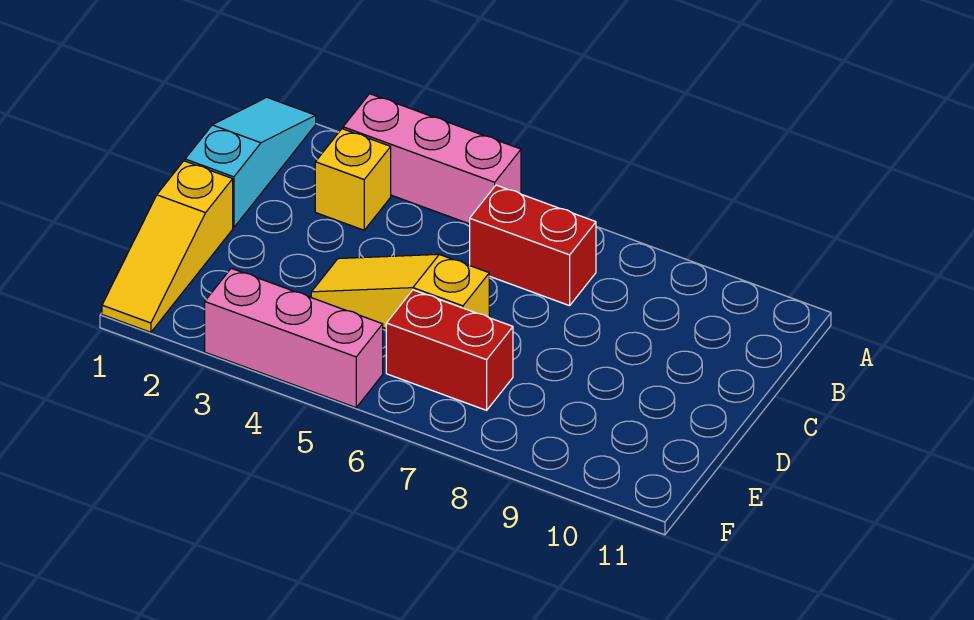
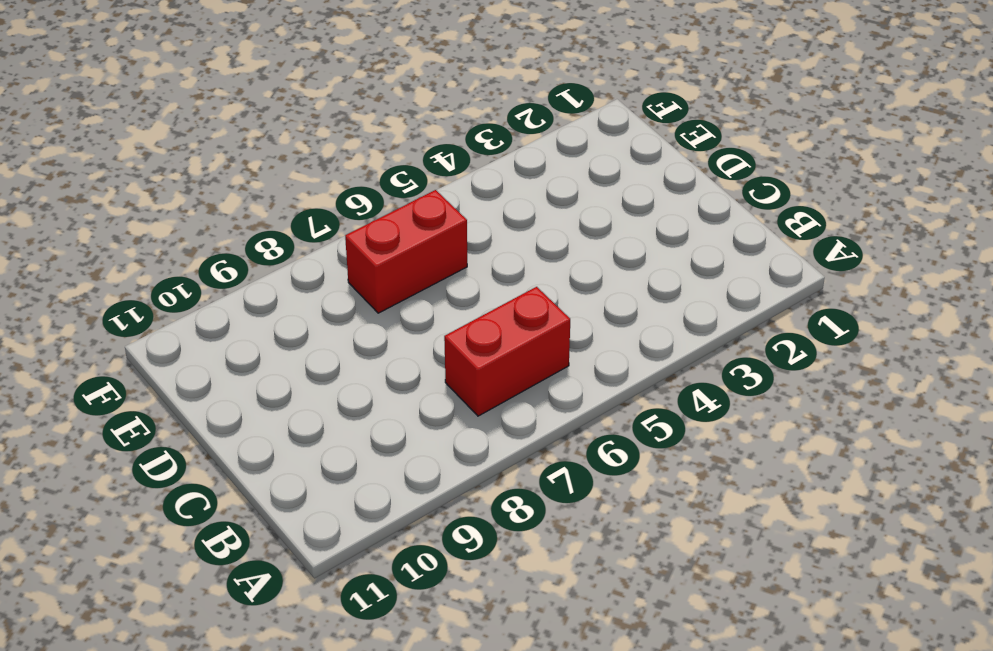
none -> cyan 1x3 slope [185,97,316,228]
none -> pink 1x3 brick [343,94,521,224]

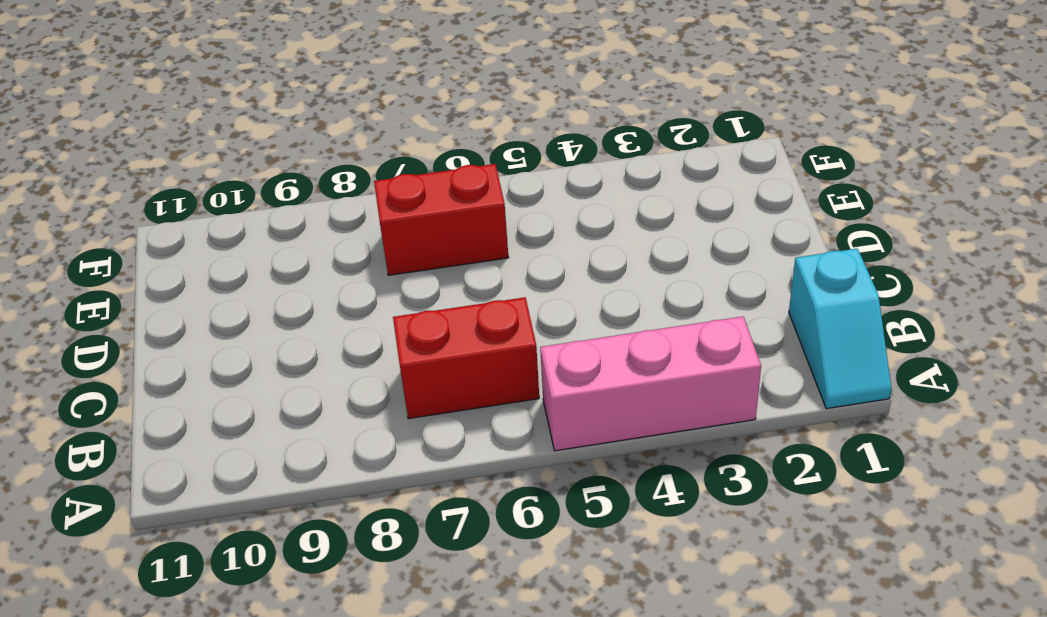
cyan 1x2 slope [789,248,892,409] -> cyan 1x3 slope [185,97,316,228]
none -> yellow 1x1 brick [315,129,391,230]
none -> yellow 1x3 slope [102,161,233,332]

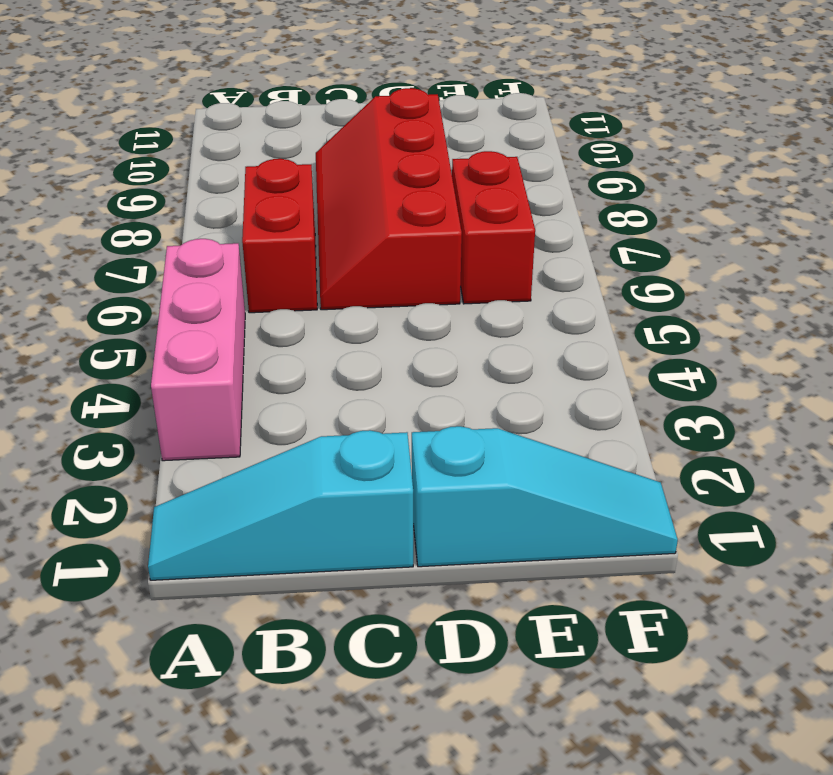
red 2x4 slope [316,88,462,310] -> yellow 1x3 slope [311,254,489,328]
cyan 1x3 slope [412,426,678,567] -> yellow 1x3 slope [102,161,233,332]
none -> yellow 1x1 brick [315,129,391,230]
none -> pink 1x3 brick [205,268,383,408]

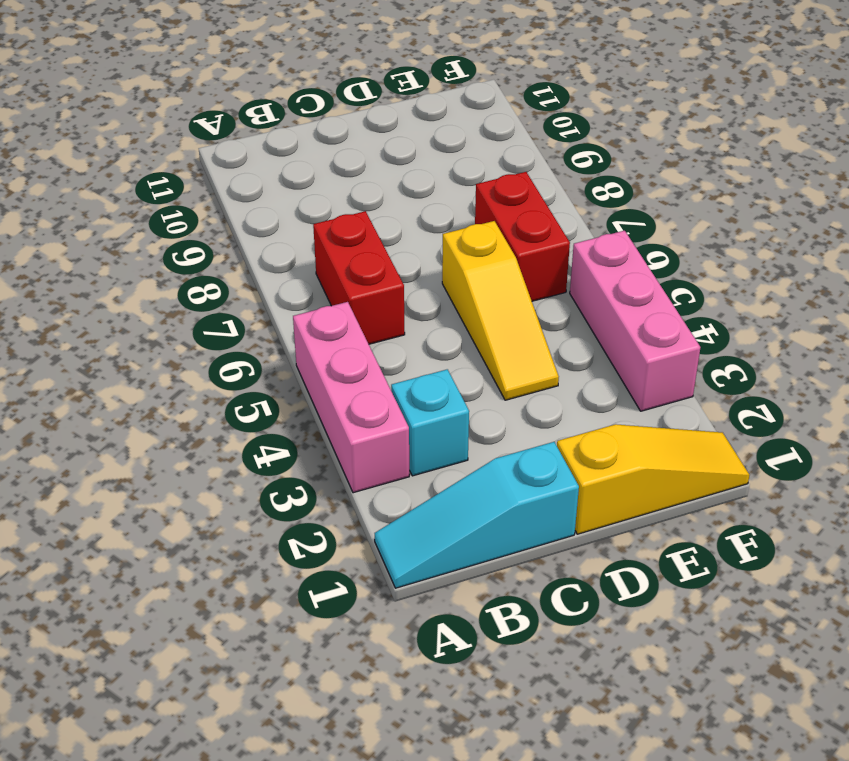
cyan 1x1 brick [391,369,469,476] -> yellow 1x1 brick [315,129,391,230]

